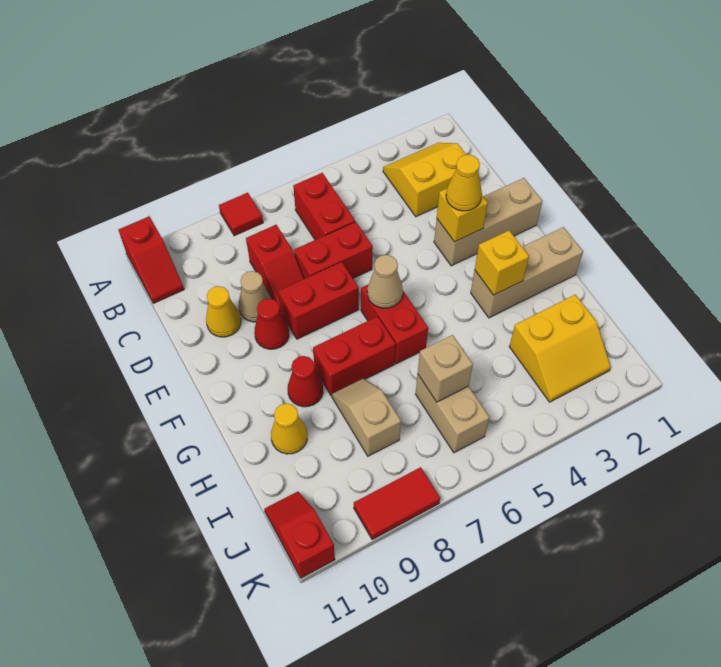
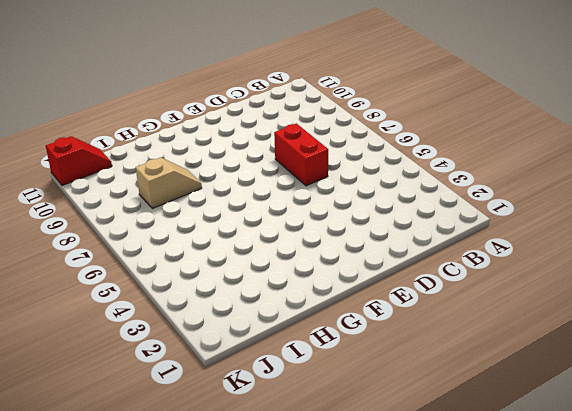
none -> red 1x1 tile [219,193,263,236]
none -> red 1x2 slope [119,216,184,303]
none -> yellow 2x2 slope [383,143,466,217]

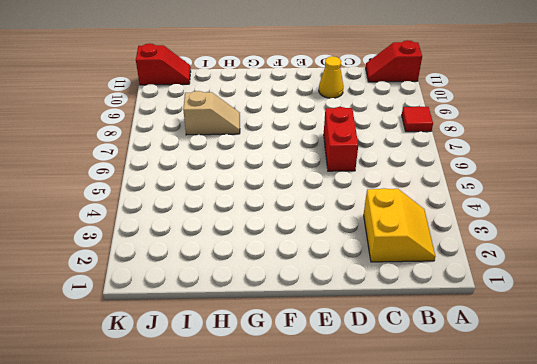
none -> red 1x2 brick [293,173,355,240]
none -> red 1x2 slope [246,225,304,312]
none -> tan 1x1 cone [239,271,271,322]

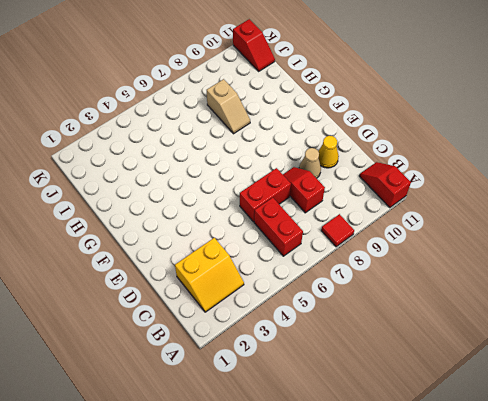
none -> tan 1x3 brick [434,178,542,266]
none -> red 1x2 brick [278,262,359,339]
none -> red 1x1 cone [254,299,289,349]

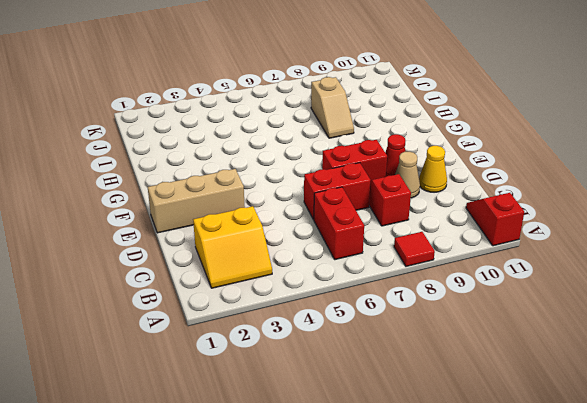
none -> red 1x2 brick [361,285,428,364]
none -> tan 1x3 brick [471,227,583,318]
none -> red 1x2 brick [313,316,396,396]

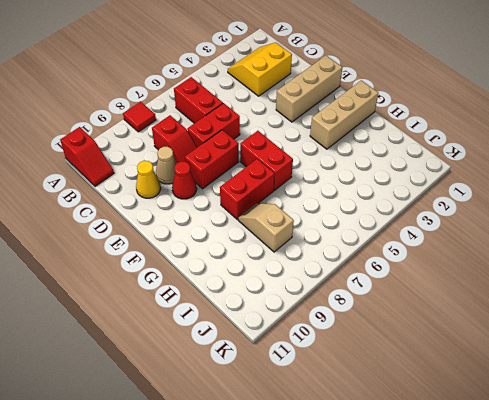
none -> red 1x1 cone [288,356,323,407]
none -> yellow 1x1 cone [271,403,307,454]
none -> yellow 2x2 slope [509,295,611,402]

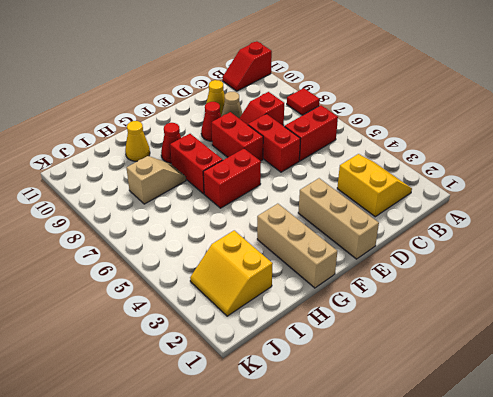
none -> tan 1x2 brick [416,374,490,453]
none -> red 1x2 slope [264,491,335,578]
none -> red 1x2 tile [354,467,440,540]

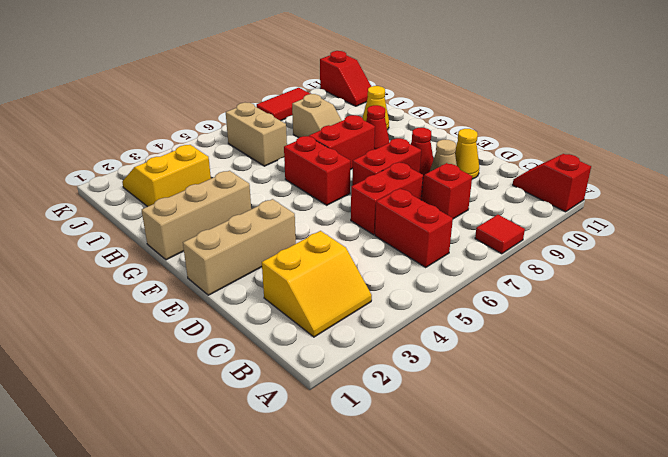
none -> yellow 1x1 brick [437,188,488,242]
none -> tan 1x1 cone [367,255,403,308]
none -> yellow 1x1 brick [475,231,529,295]

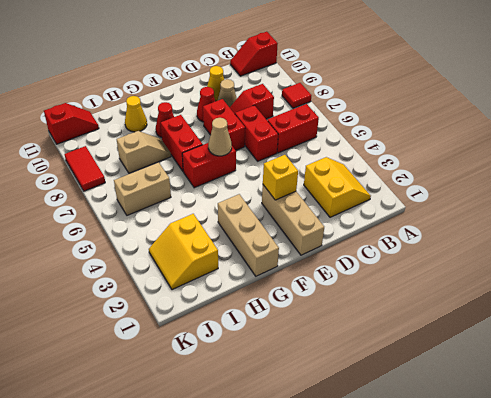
none -> yellow 1x1 brick [475,231,529,295]
none -> tan 1x1 brick [418,335,473,402]
none -> yellow 1x1 cone [446,155,482,211]

